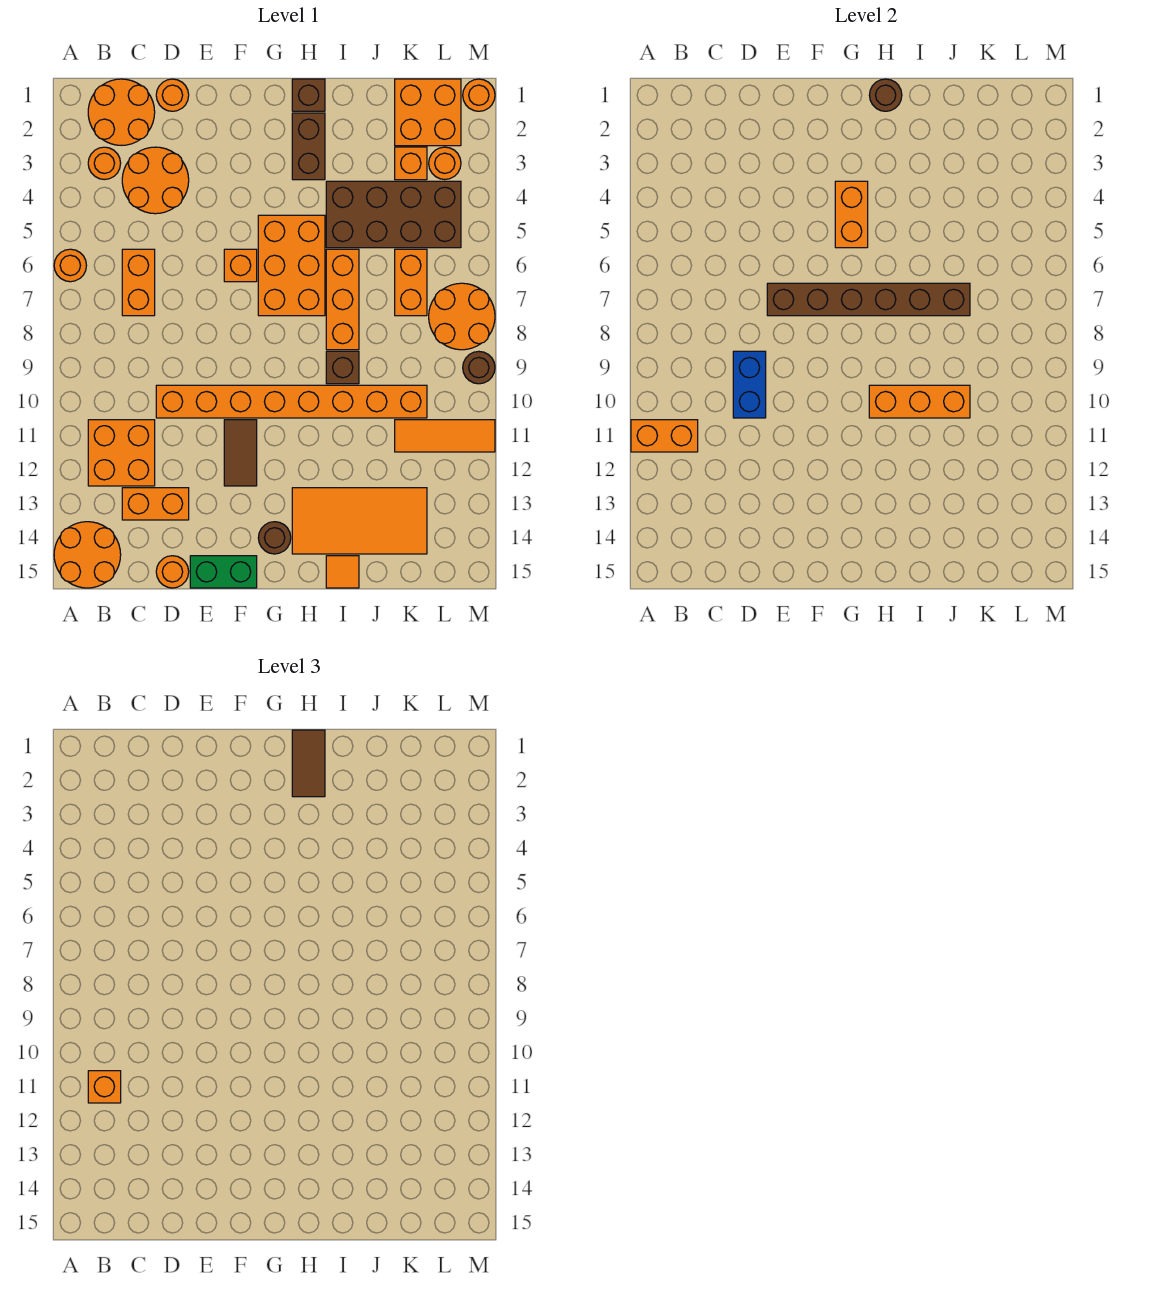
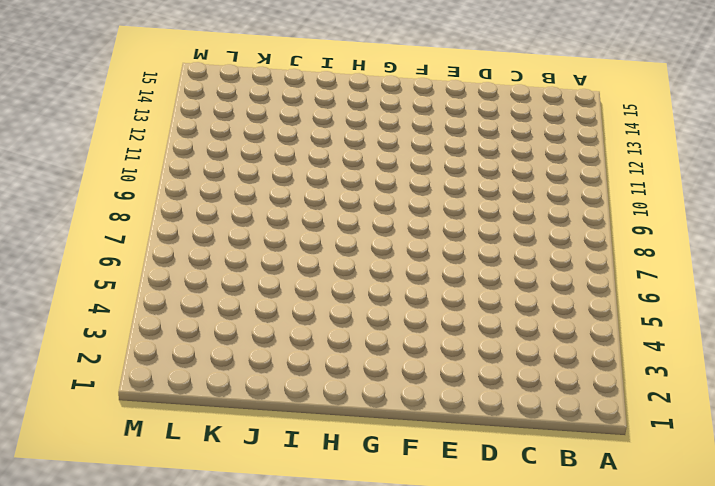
none -> orange 1x1 round brick [54,249,86,282]
none -> orange 2x2 round brick [54,522,121,588]
none -> orange 2x2 round brick [88,79,155,145]
none -> orange 1x1 round brick [88,147,121,180]

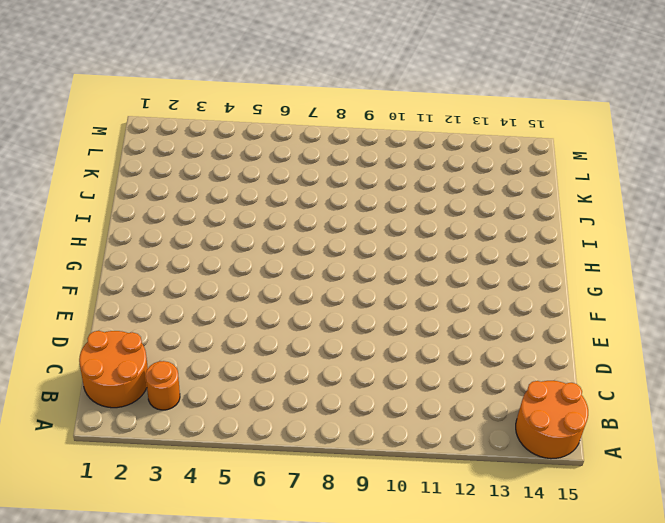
none -> orange 1x1 round brick [54,249,86,282]
none -> orange 2x2 brick [88,420,155,486]
none -> orange 2x2 round brick [122,147,189,214]
none -> orange 1x2 brick [122,249,155,316]

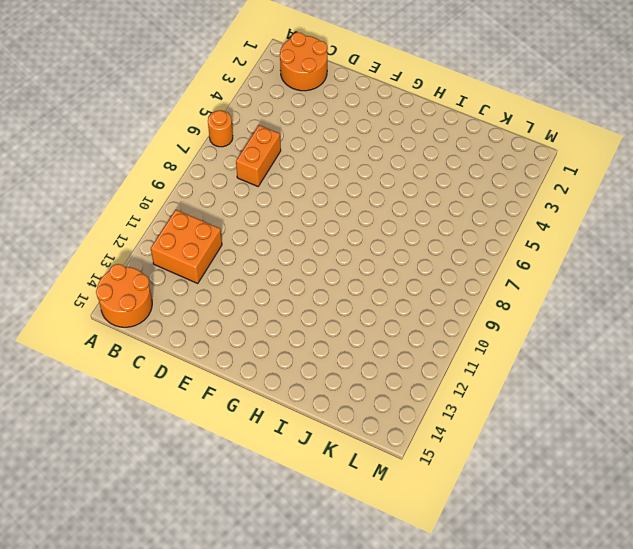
none -> orange 1x1 round brick [88,147,121,180]
none -> orange 2x2 round brick [122,147,189,214]
none -> orange 1x2 brick [122,488,189,520]
none -> orange 1x1 round brick [156,79,189,111]

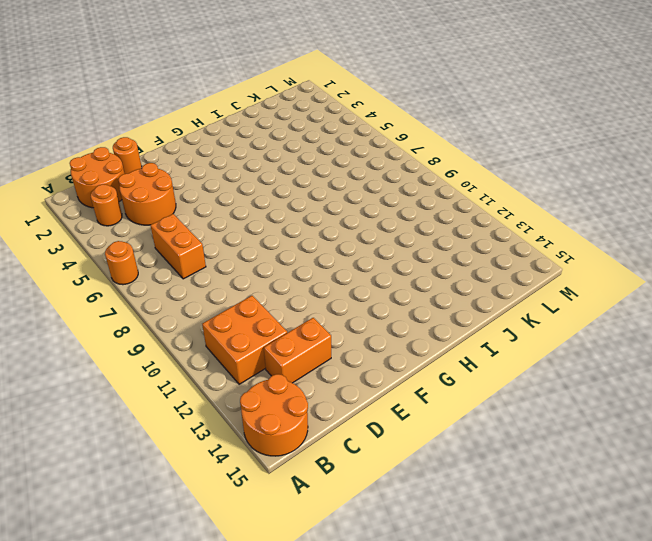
none -> orange 1x8 brick [156,385,427,418]
none -> orange 1x1 round brick [156,556,189,588]
none -> green 1x2 brick [190,556,257,588]
none -> orange 1x1 brick [224,249,257,282]

